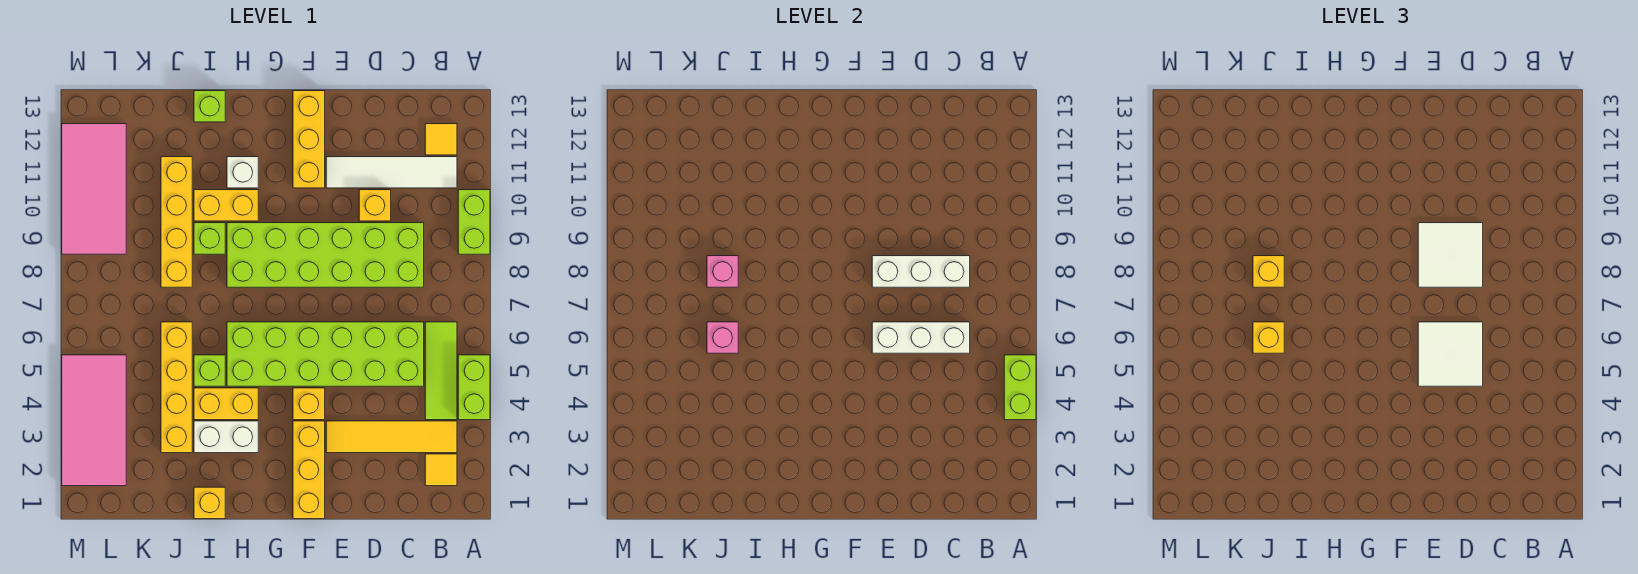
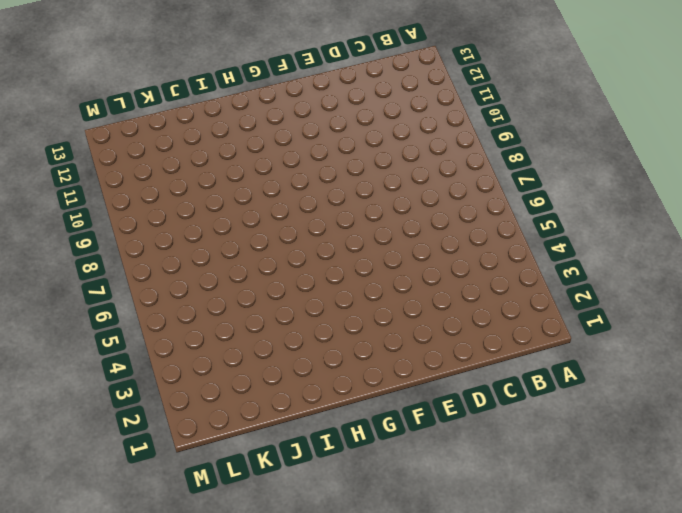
none -> lime 1x2 brick [458,355,490,420]
none -> lime 1x2 brick [458,190,490,254]
none -> yellow 1x1 tile [425,454,457,486]
none -> yellow 1x4 tile [326,421,457,453]

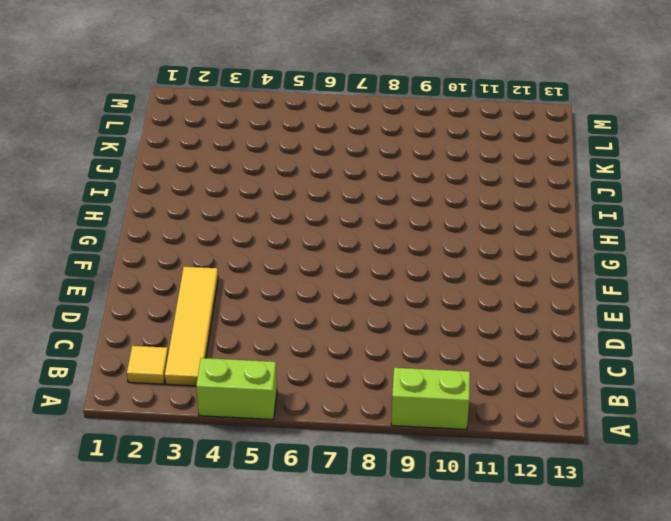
none -> lime 1x3 tile [425,322,457,420]
none -> white 1x4 tile [326,157,457,188]
none -> yellow 1x1 tile [425,124,457,155]
none -> lime 2x6 brick [227,322,424,386]

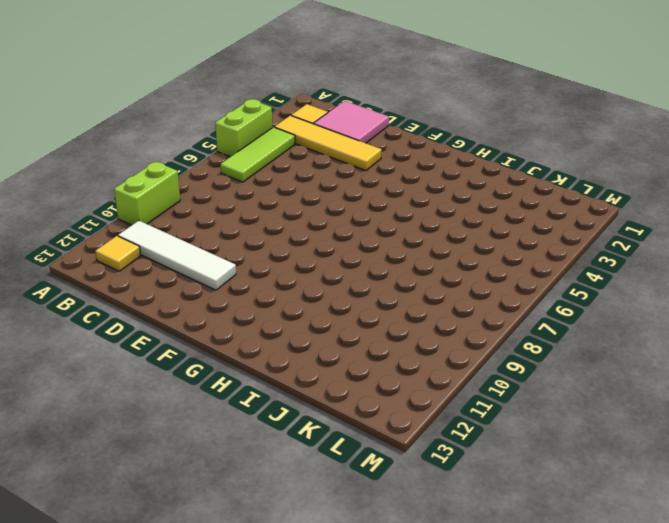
pink 2x2 tile [313,101,389,143] -> none
none -> lime 2x6 brick [227,322,424,386]
none -> lime 2x6 brick [227,223,424,287]
none -> yellow 1x1 brick [359,190,391,221]
none -> yellow 1x3 brick [293,421,325,519]

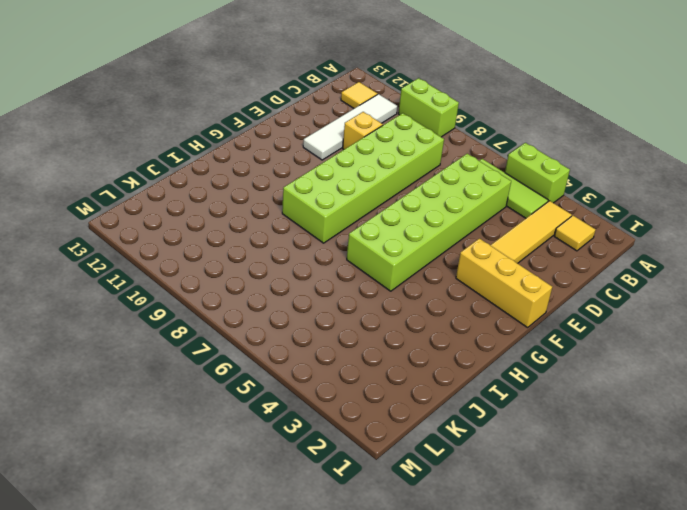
none -> yellow 1x1 brick [293,388,325,420]
none -> yellow 1x3 brick [293,91,325,188]
none -> white 1x2 brick [194,421,258,453]
none -> yellow 1x2 brick [194,388,258,420]

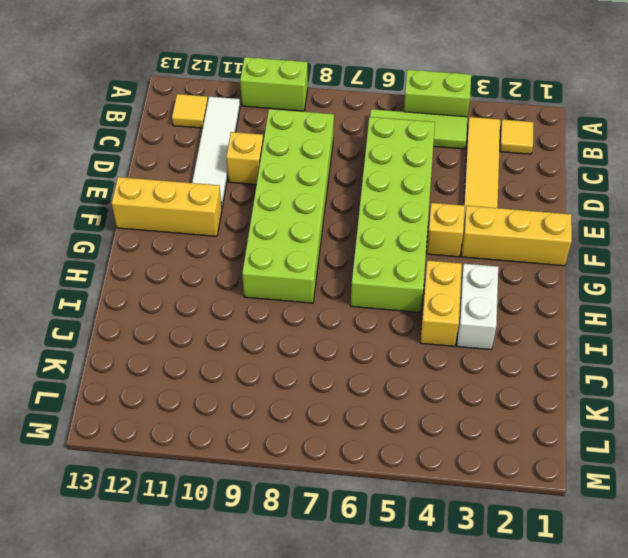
none -> yellow 1x2 brick [194,190,258,221]
none -> white 1x1 brick [227,157,258,188]
none -> yellow 1x1 brick [194,487,225,519]
none -> lime 1x1 brick [194,355,225,386]

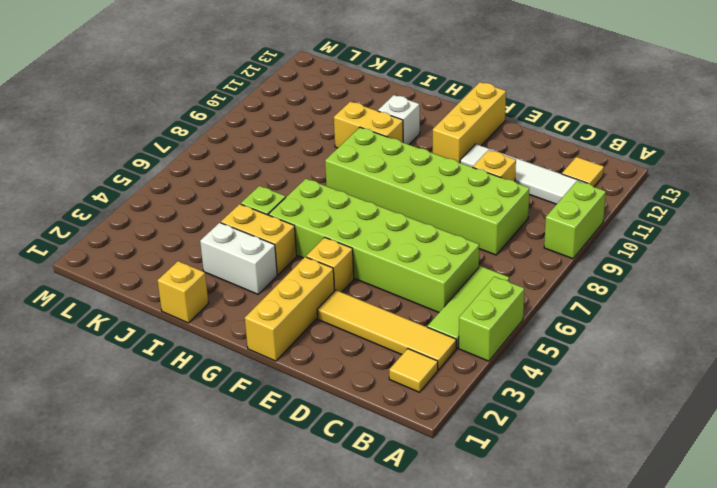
none -> lime 1x1 brick [194,223,225,254]
none -> lime 1x1 brick [194,91,225,122]
none -> yellow 1x4 brick [161,322,192,453]
none -> yellow 1x4 brick [161,157,192,287]

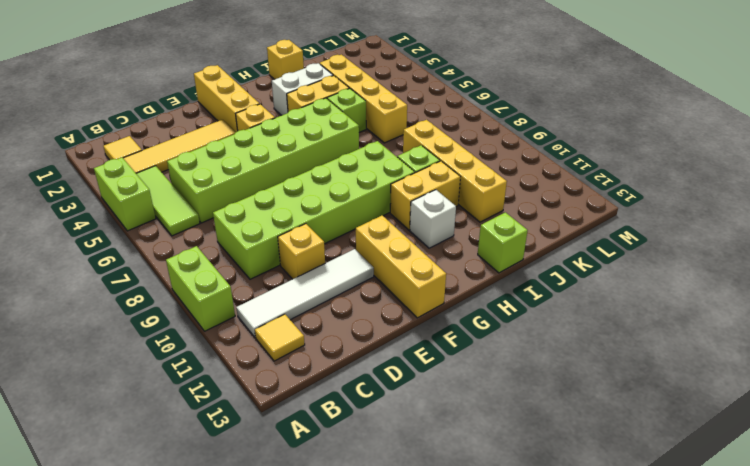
none -> pink 2x4 tile [62,355,126,486]
none -> pink 2x4 tile [62,124,126,254]
none -> lime 1x2 brick [1004,355,1036,420]
none -> white 1x3 brick [872,322,970,353]

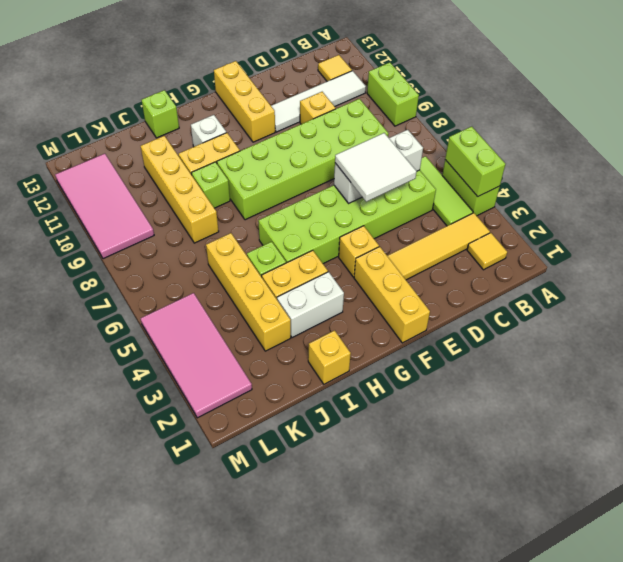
none -> white 1x3 brick [872,256,970,287]
none -> pink 1x1 brick [707,322,738,353]
none -> pink 1x1 brick [707,256,738,287]
none -> white 2x2 tile [1418,223,1483,287]

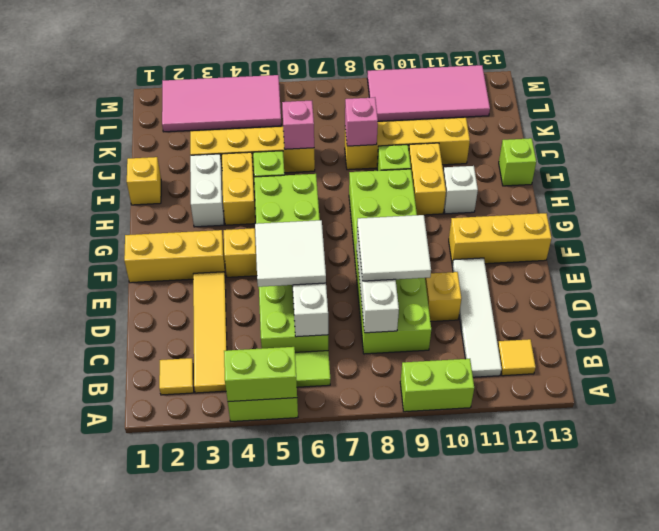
none -> yellow 1x1 brick [1253,322,1284,353]
none -> yellow 1x1 brick [1253,256,1284,287]

